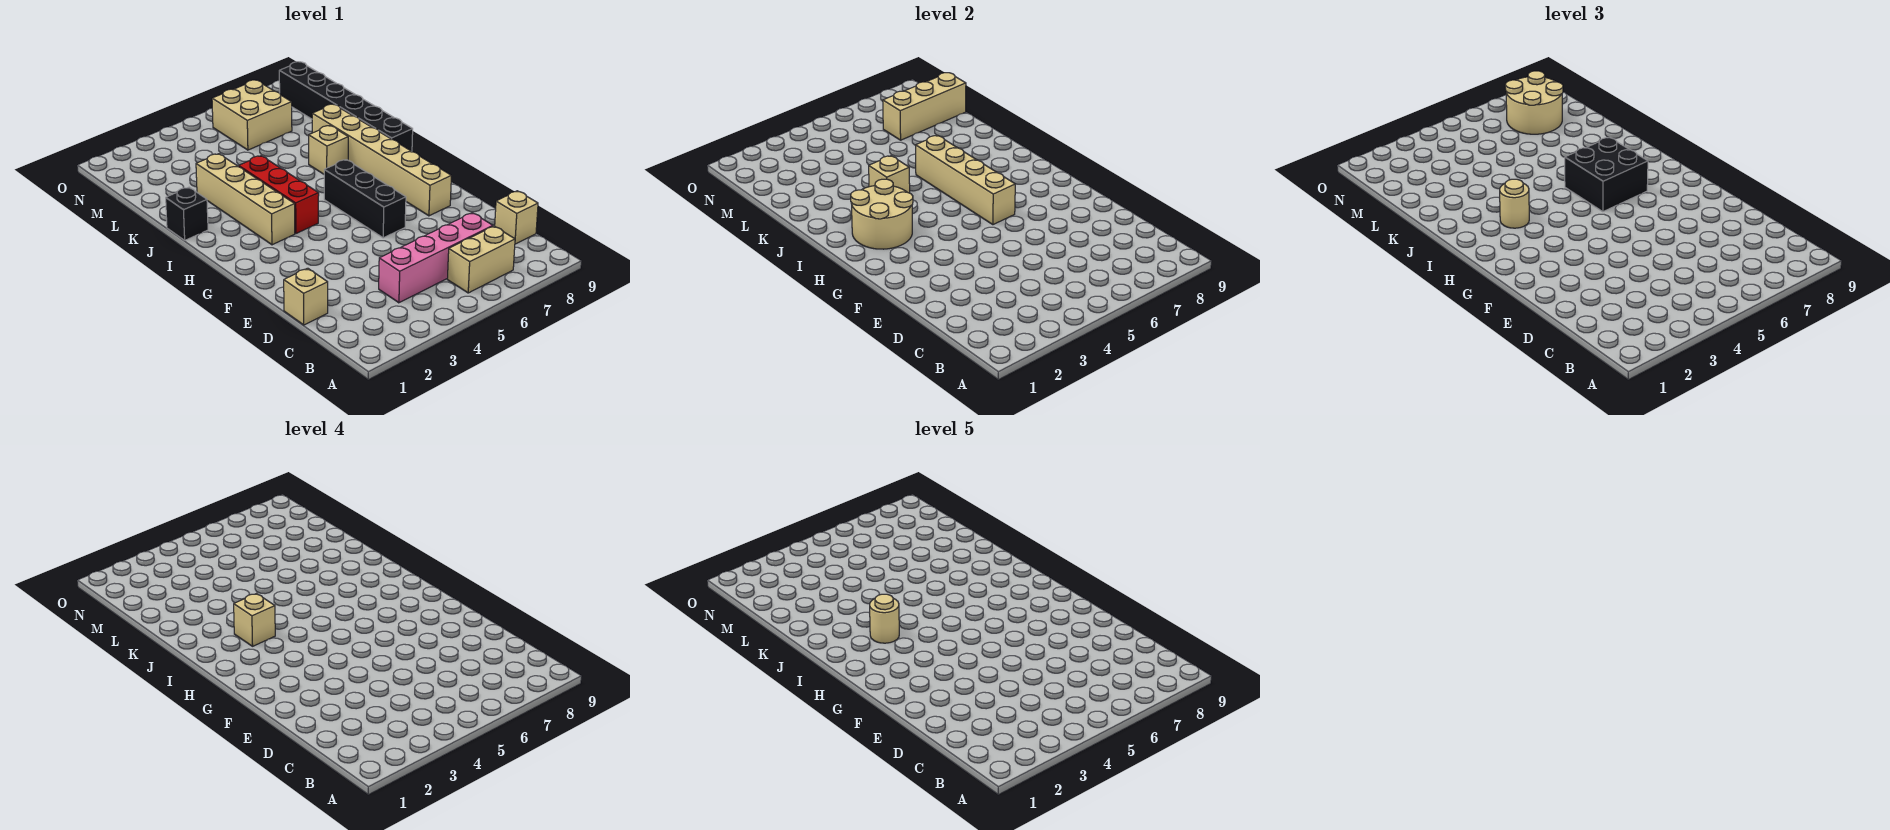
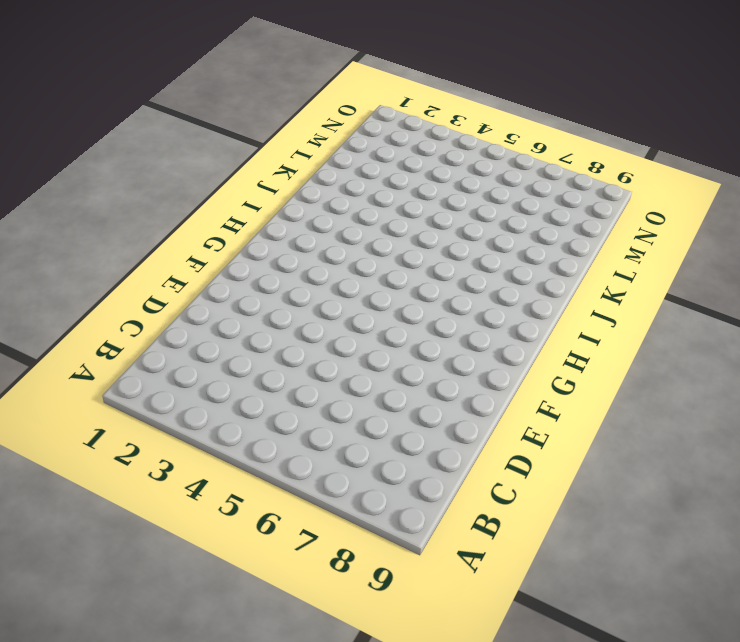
none -> tan 1x2 brick [447,226,515,293]
none -> pink 1x4 brick [379,213,493,303]
none -> tan 1x1 brick [495,191,538,244]

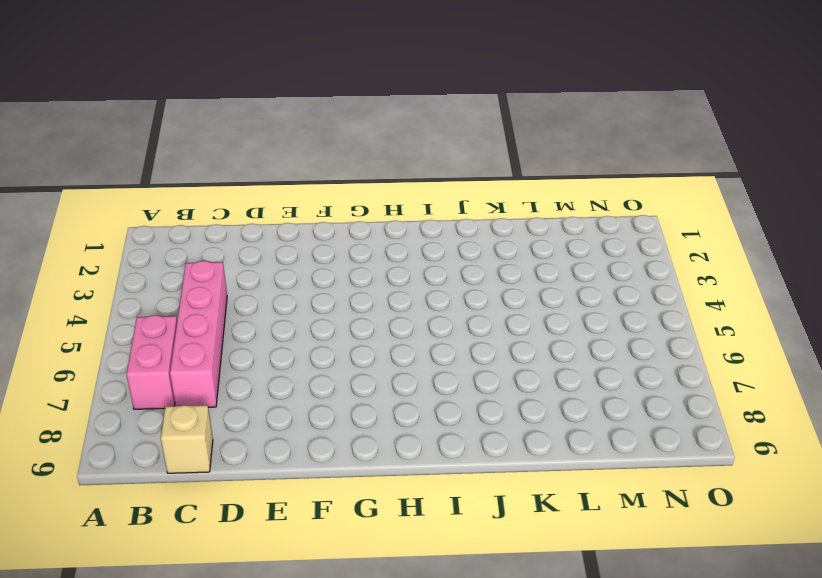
pink 1x2 brick [127,315,177,409] -> tan 1x2 brick [447,226,515,293]
none -> tan 1x1 brick [284,268,328,325]
none -> black 1x3 brick [324,160,406,238]
none -> tan 1x6 brick [312,104,451,216]

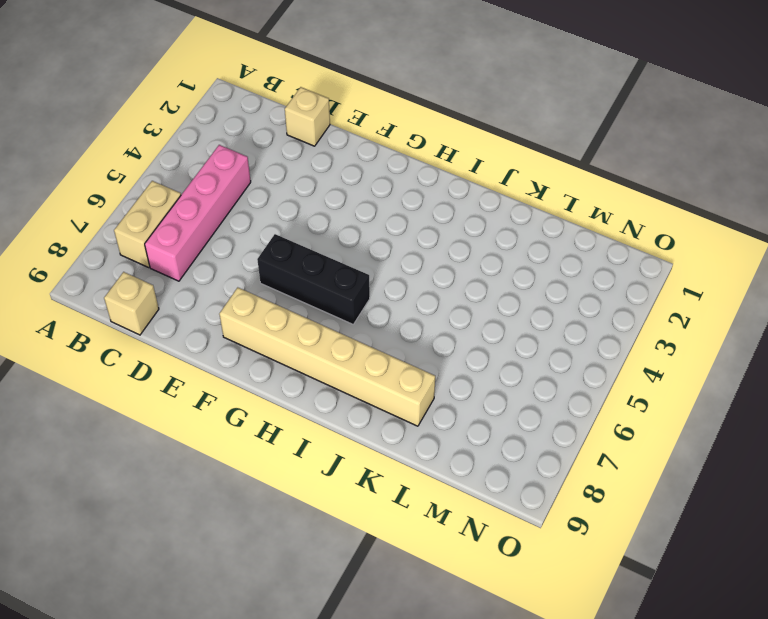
none -> tan 1x4 brick [196,154,295,245]
none -> red 1x3 brick [239,156,319,233]
none -> black 1x6 brick [279,62,413,151]

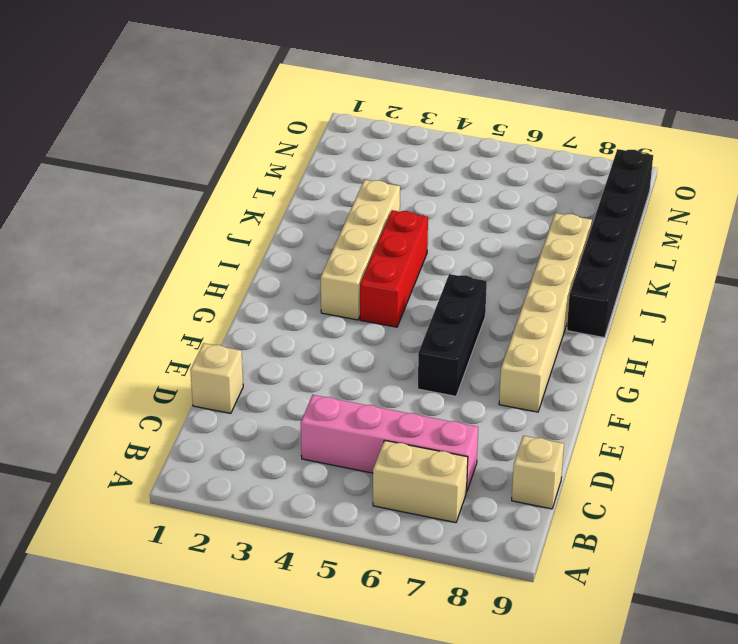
none -> black 1x1 brick [166,187,208,240]
none -> tan 1x1 brick [309,126,348,174]
none -> tan 2x2 brick [212,80,292,150]

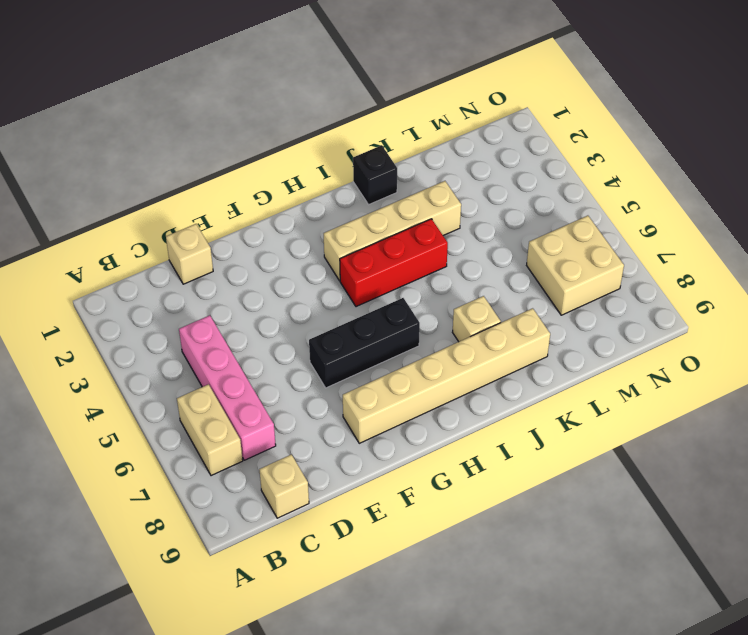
none -> black 1x6 brick [279,62,413,151]
none -> tan 1x4 brick [916,135,1015,225]
none -> tan 2x2 round brick [851,179,913,249]

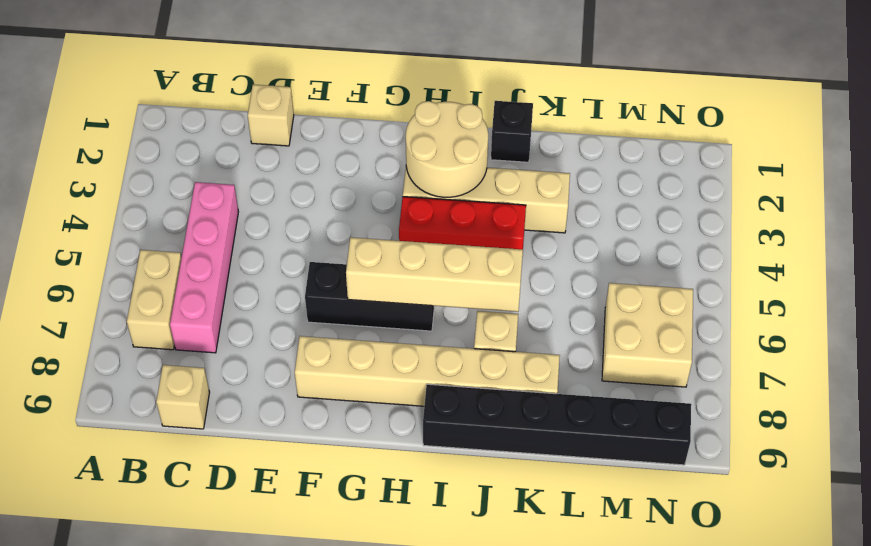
none -> tan 1x1 brick [869,156,910,193]
none -> tan 1x3 brick [883,73,966,140]
none -> black 2x2 brick [1565,137,1648,212]

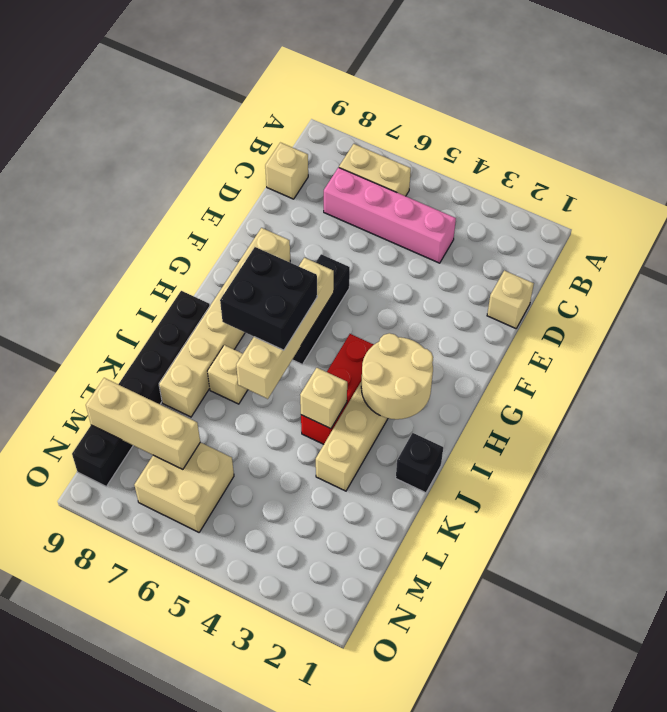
none -> tan 1x1 round brick [1500,179,1529,228]
none -> tan 2x2 round brick [1505,71,1563,134]
none -> tan 1x1 brick [234,594,275,646]

